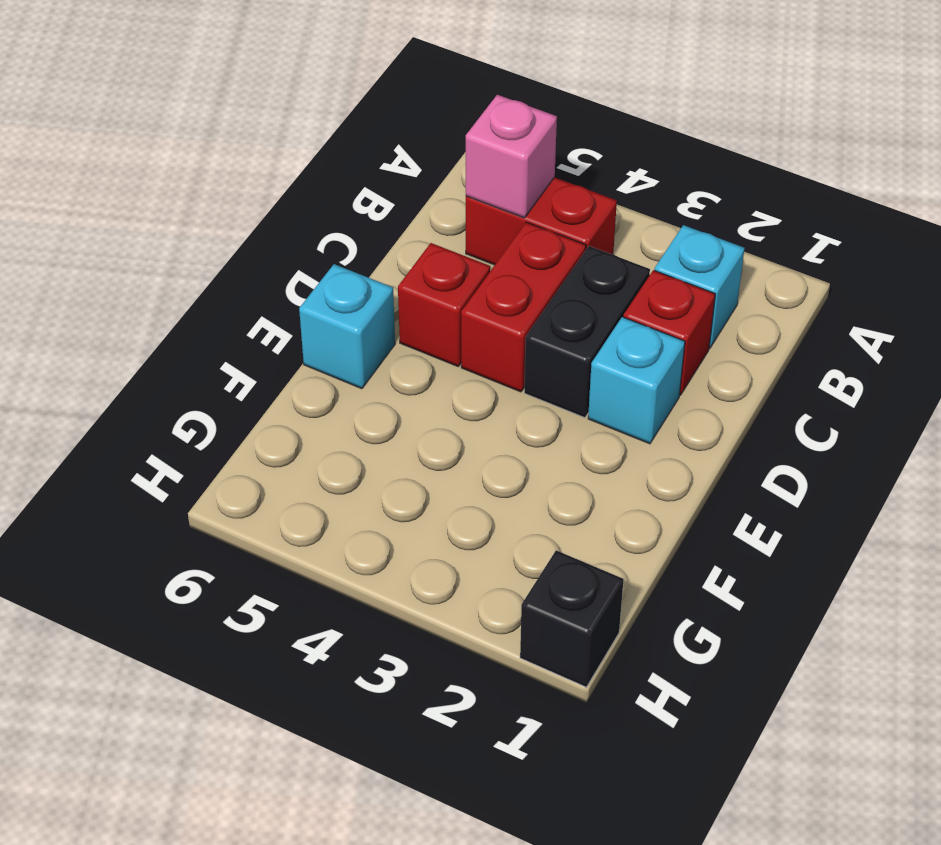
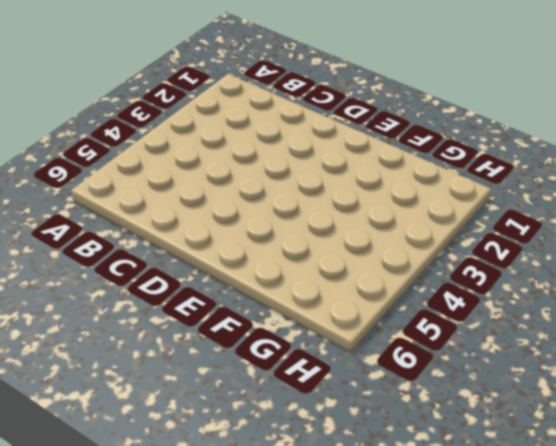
none -> cyan 1x1 brick [654,225,744,348]
none -> red 1x2 brick [466,177,617,265]

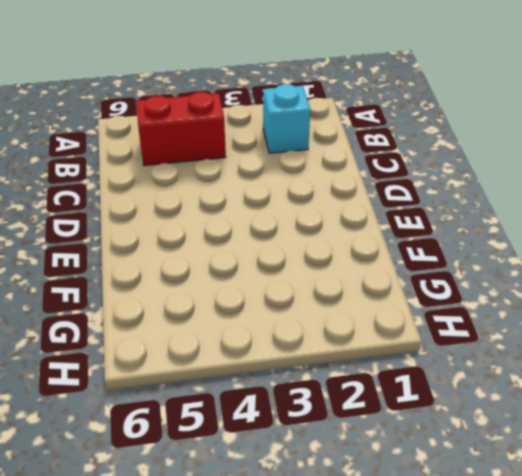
none -> red 1x1 brick [623,270,715,395]
none -> black 1x2 brick [524,246,650,418]

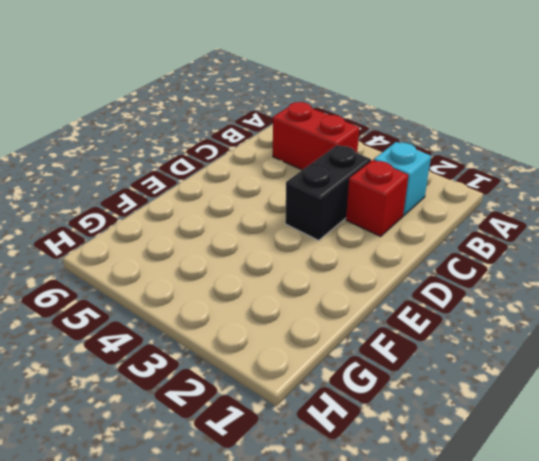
none -> red 1x2 brick [461,222,586,392]
none -> cyan 1x1 brick [588,317,685,444]

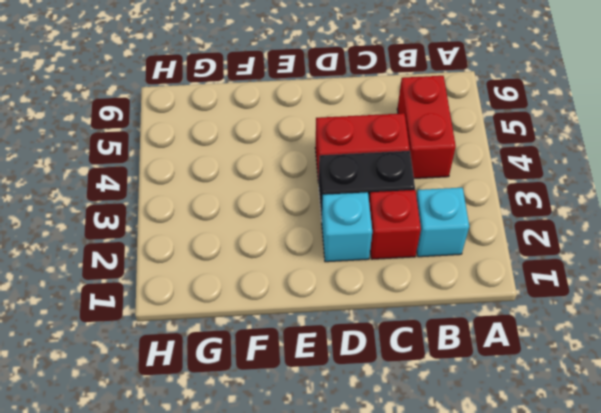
none -> red 1x1 brick [398,243,490,366]
none -> cyan 1x1 brick [299,264,395,389]

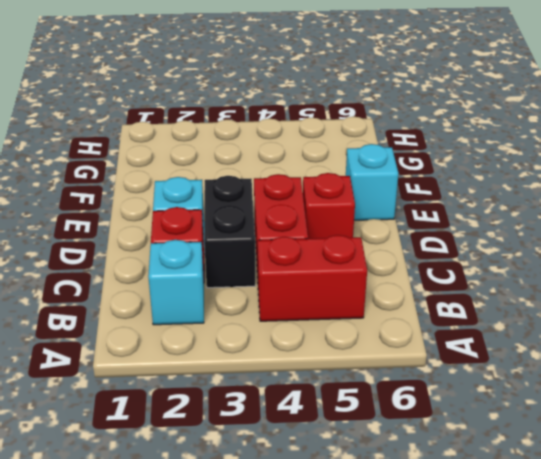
none -> black 1x1 brick [520,550,624,687]
none -> pink 1x1 brick [466,95,557,218]

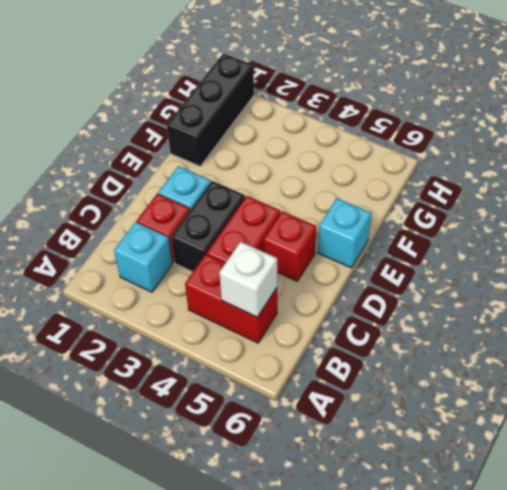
white 1x1 brick [219,242,277,317] -> pink 1x1 brick [466,95,557,218]
black 1x3 brick [167,53,254,166] -> black 1x1 brick [520,550,624,687]

